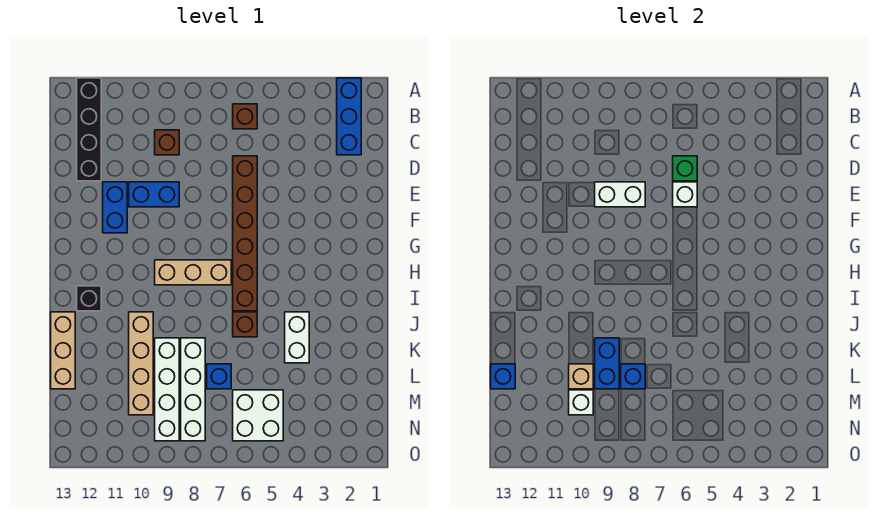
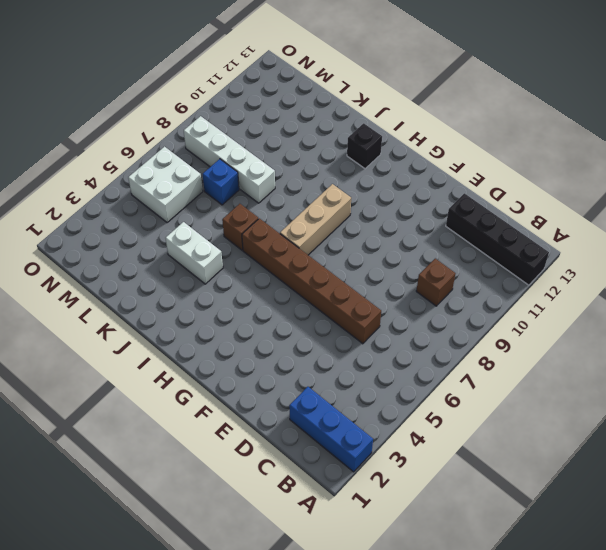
none -> brown 1x1 brick [233,104,257,129]
none -> blue 1x2 brick [129,182,179,207]
none -> blue 1x2 brick [103,182,127,233]

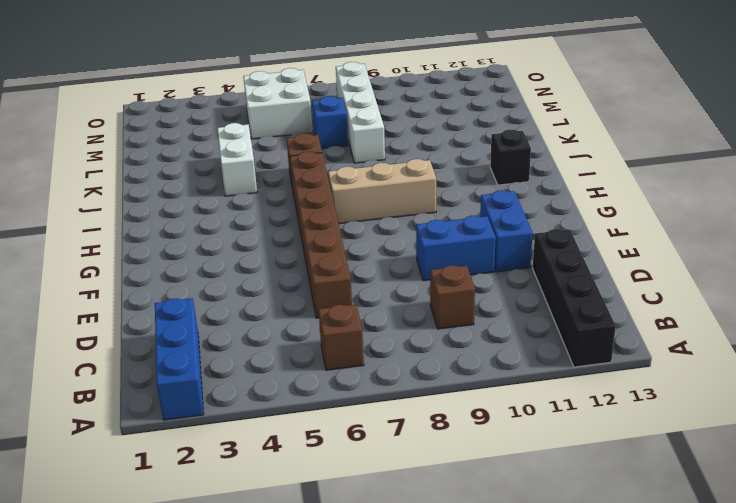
none -> tan 1x4 brick [129,312,153,415]
none -> tan 1x3 brick [51,312,75,389]
none -> white 1x4 brick [155,338,179,441]

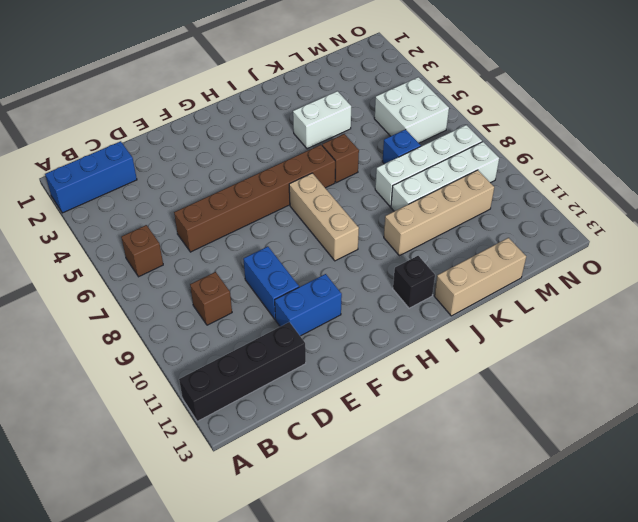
none -> green 1x1 brick [673,156,697,181]
none -> white 1x1 brick [673,182,697,207]
none -> white 1x2 brick [595,182,645,207]

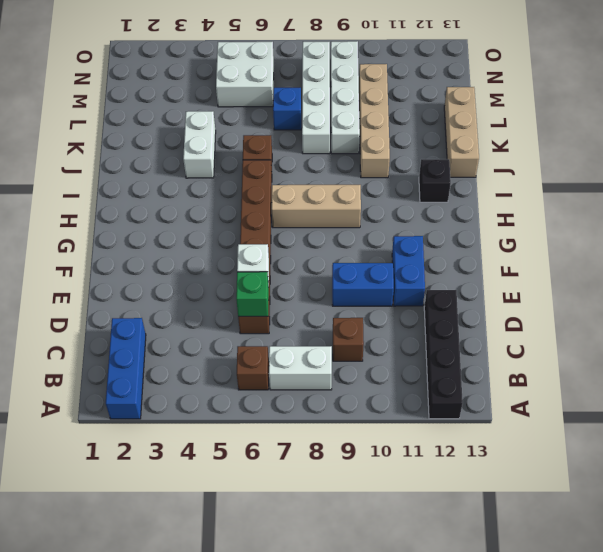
white 1x2 brick [269,346,332,390] -> white 1x2 brick moved to [595,182,645,207]
none -> blue 1x2 brick [595,338,619,389]
none -> blue 1x1 brick [621,364,645,389]
none -> tan 1x1 brick [569,364,593,389]

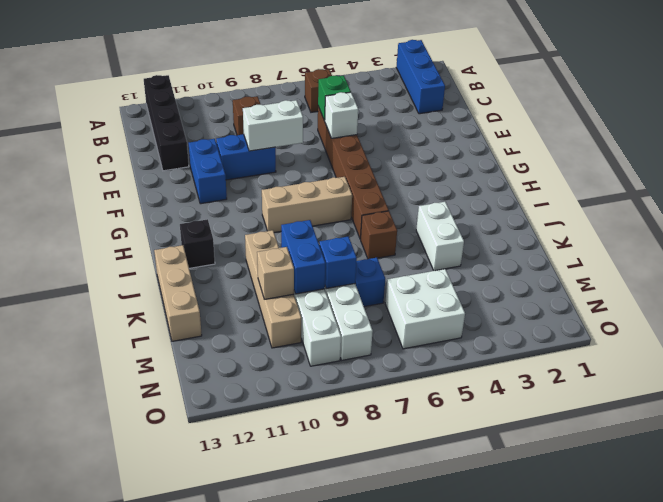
none -> blue 1x1 brick [491,364,515,389]
none -> white 1x1 brick [569,390,593,415]

